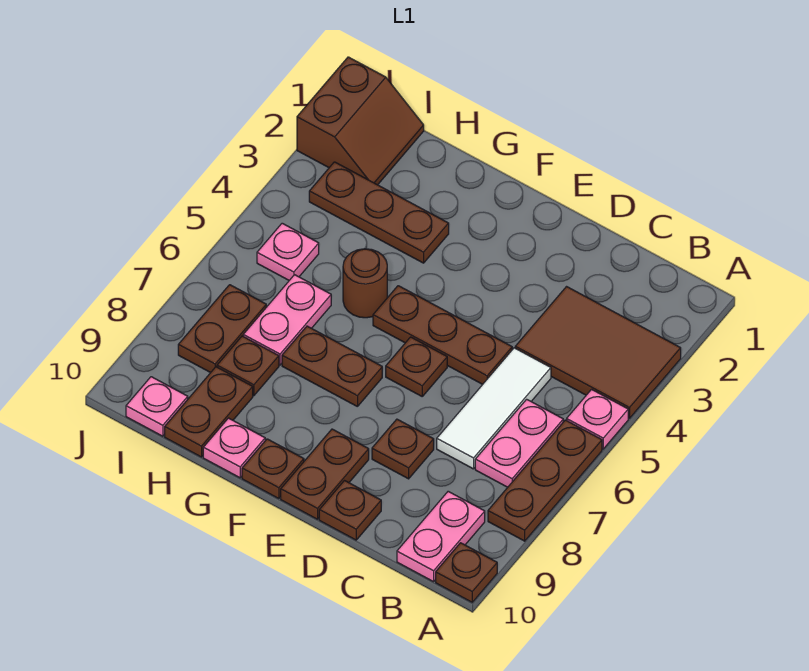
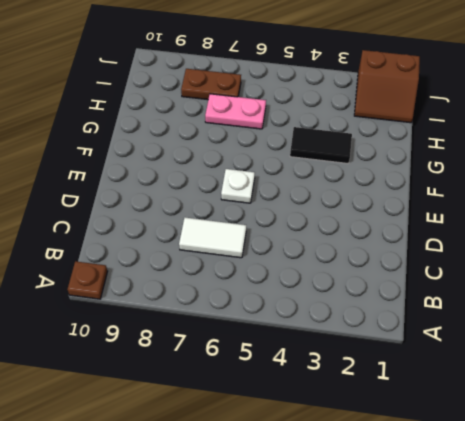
white 1x2 tile [179,218,246,258] -> white 1x3 tile [437,348,551,469]
white 1x1 plate [221,169,255,203] -> brown 1x1 plate [386,337,447,396]
black 1x2 tile [290,127,352,163] -> brown 1x3 plate [309,162,449,263]
none -> brown 2x3 tile [515,287,681,418]
none -> pink 1x1 plate [567,389,628,449]
none -> brown 1x3 plate [488,420,602,541]

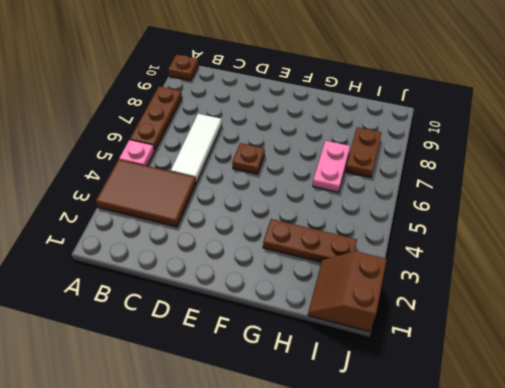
none -> pink 1x2 plate [475,399,563,487]
none -> pink 1x2 plate [397,491,485,582]
none -> brown 1x3 plate [373,286,512,384]

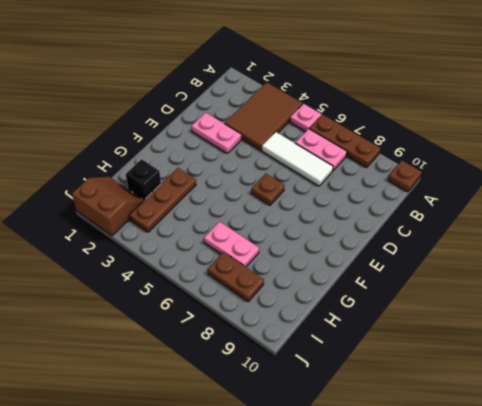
pink 1x2 plate [191,112,241,153] -> pink 1x2 plate moved to [397,491,485,582]
black 1x1 brick [126,159,161,200] -> none
none -> brown 1x3 plate [373,286,512,384]
none -> brown 1x1 plate [372,419,434,479]
none -> brown 1x1 plate [319,481,381,540]

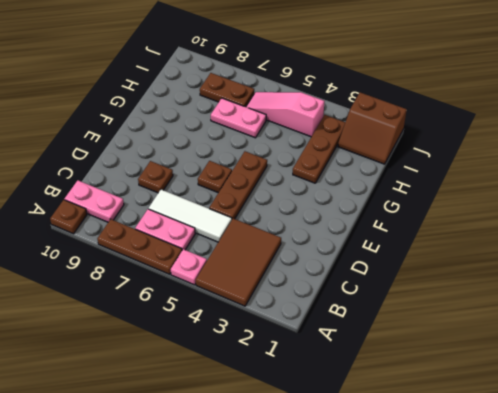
pink 1x3 slope [246,92,325,137] -> pink 1x1 plate [257,223,319,280]
none -> brown 1x1 plate [319,481,381,540]
none -> brown 1x2 plate [281,429,369,519]
none -> brown 1x2 plate [282,326,382,407]

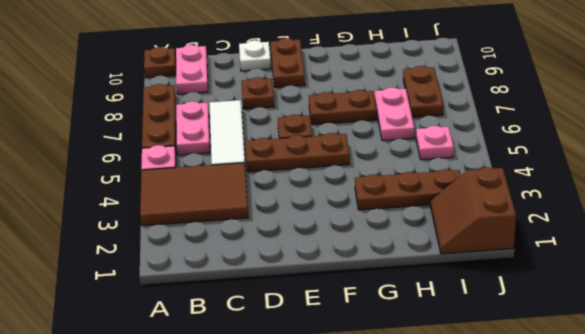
white 1x1 plate [239,40,271,71] -> brown 1x1 plate [319,481,381,540]
none -> brown 1x1 plate [242,439,304,499]
none -> brown 1x1 round brick [343,249,387,318]
none -> pink 1x1 plate [203,418,265,478]

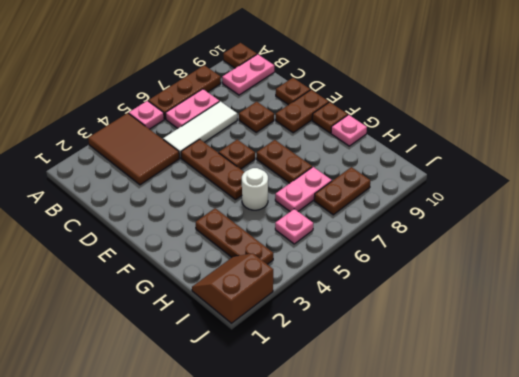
white 1x1 round brick [242,168,268,210] -> brown 1x1 round brick [343,249,387,318]
none -> brown 1x1 plate [217,336,279,396]
none -> brown 1x2 plate [165,367,253,457]
none -> pink 1x1 plate [126,377,188,436]

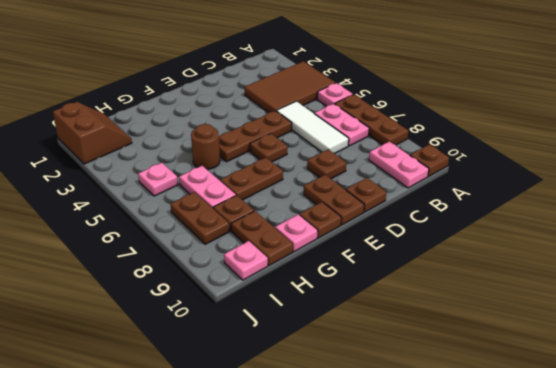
none -> brown 1x3 plate [309,162,449,263]

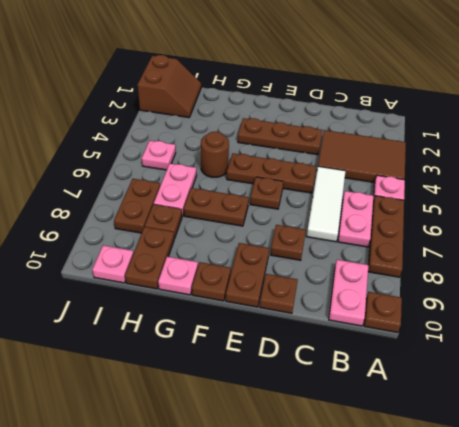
brown 1x3 plate [238,118,322,155] -> brown 1x3 plate moved to [309,162,449,263]

